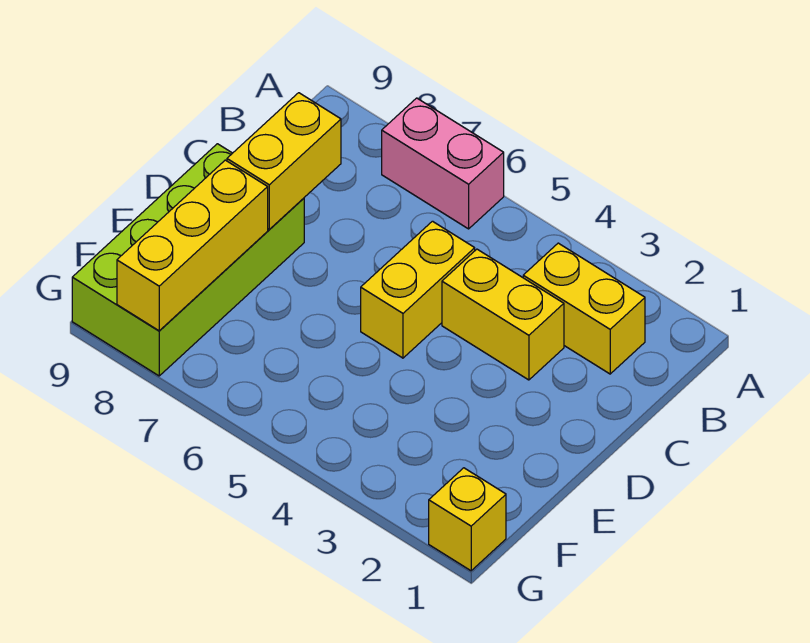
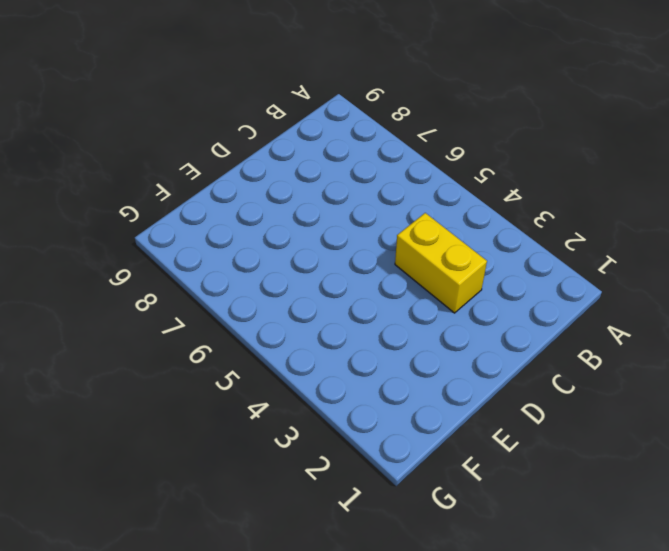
none -> pink 1x2 brick [382,98,504,229]
none -> yellow 1x2 brick [523,243,645,374]

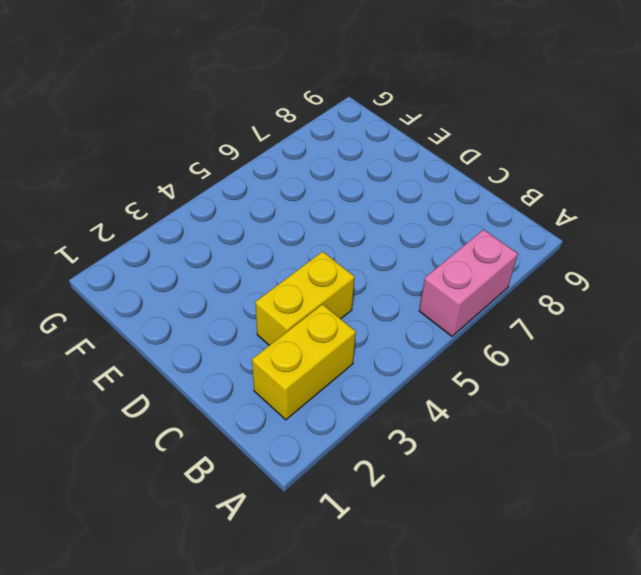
none -> yellow 1x2 brick [361,221,475,358]
none -> lime 2x4 brick [72,144,304,376]

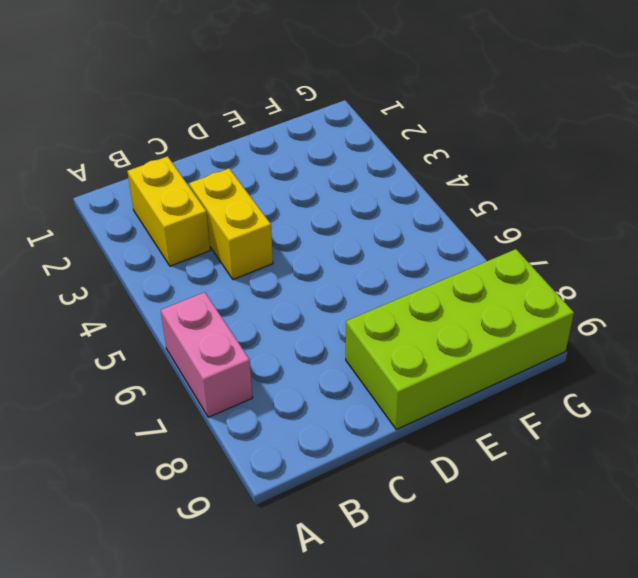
none -> yellow 1x2 brick [361,221,475,358]
none -> yellow 1x1 brick [429,468,506,571]

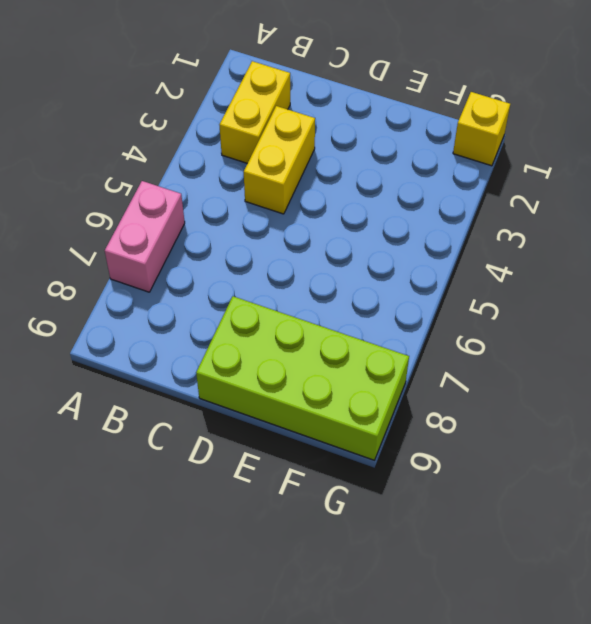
none -> yellow 1x2 brick [361,221,475,358]
none -> yellow 1x2 brick [227,93,341,230]

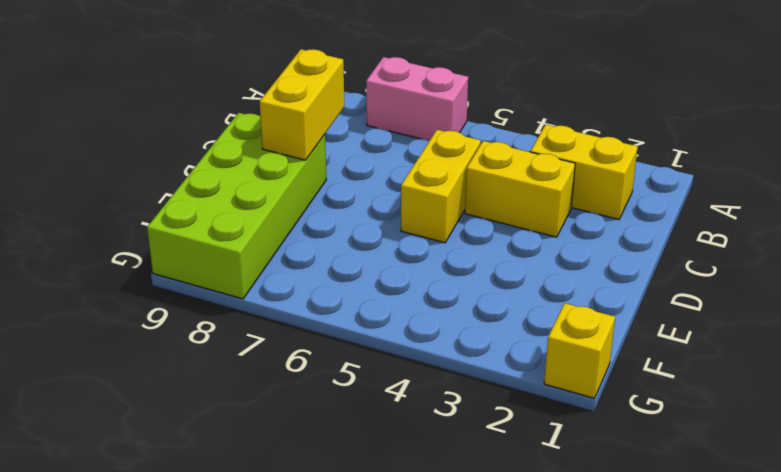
none -> yellow 1x3 brick [117,160,268,331]

